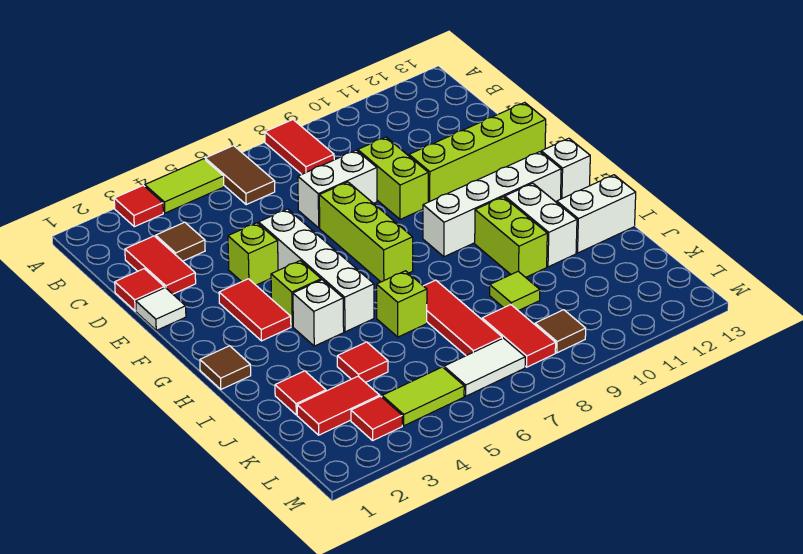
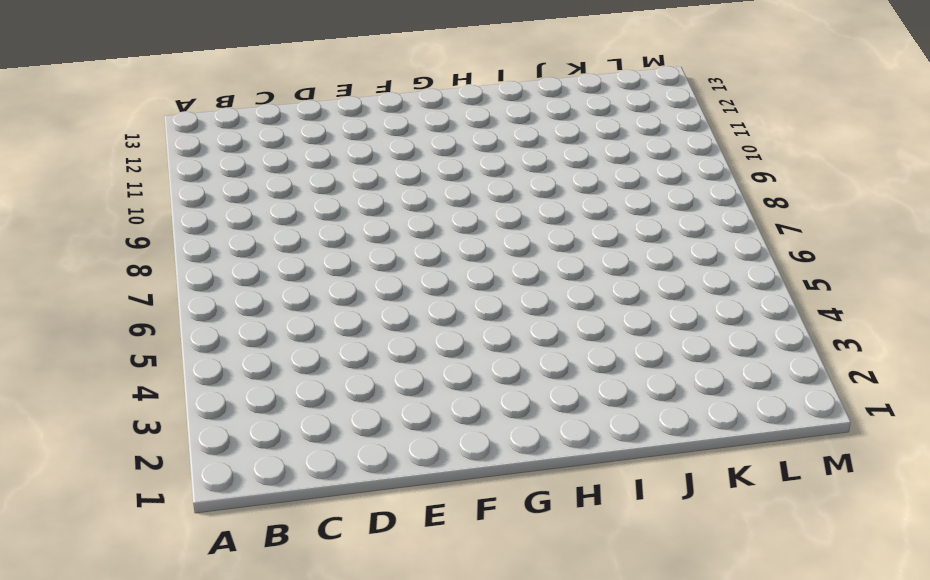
none -> red 1x1 tile [114,185,163,227]
none -> lime 1x2 tile [145,159,224,213]
none -> brown 1x2 tile [205,146,275,205]
none -> red 1x2 tile [265,120,334,174]

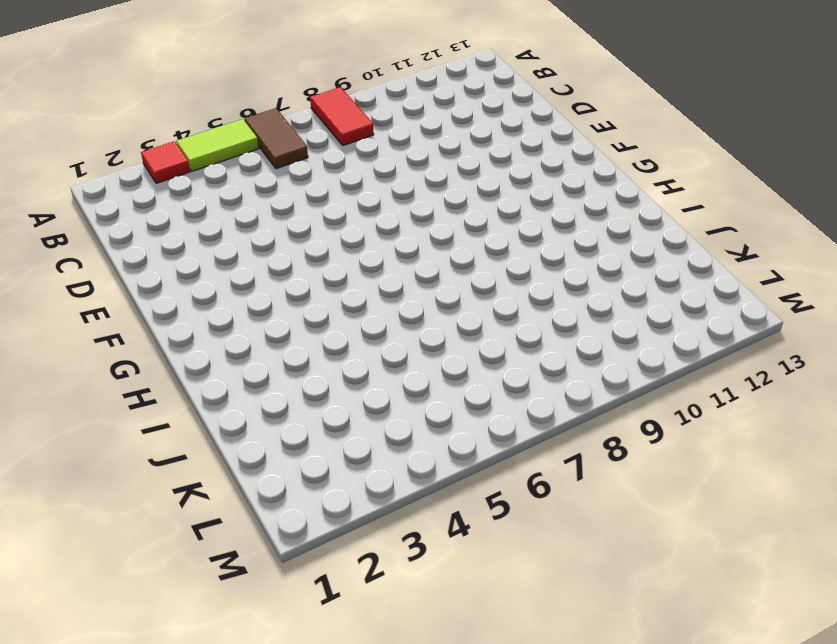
none -> red 1x2 tile [125,236,196,294]
none -> brown 1x1 tile [156,222,205,261]
none -> red 1x1 tile [115,269,164,311]
none -> white 1x2 brick [298,150,377,228]

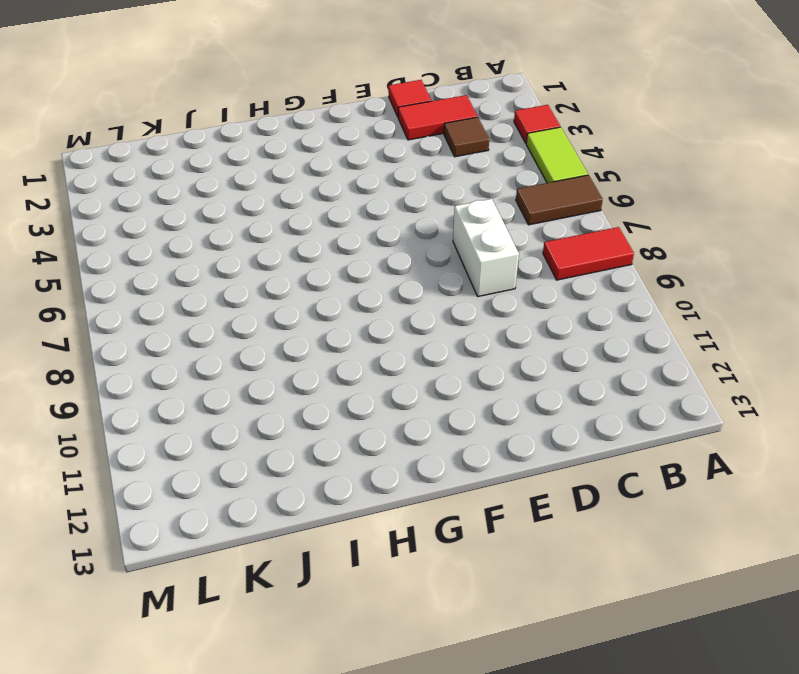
none -> lime 1x2 brick [358,137,428,219]
none -> white 1x1 tile [136,288,186,330]
none -> lime 1x1 brick [228,223,278,285]
none -> white 1x4 brick [259,209,374,332]

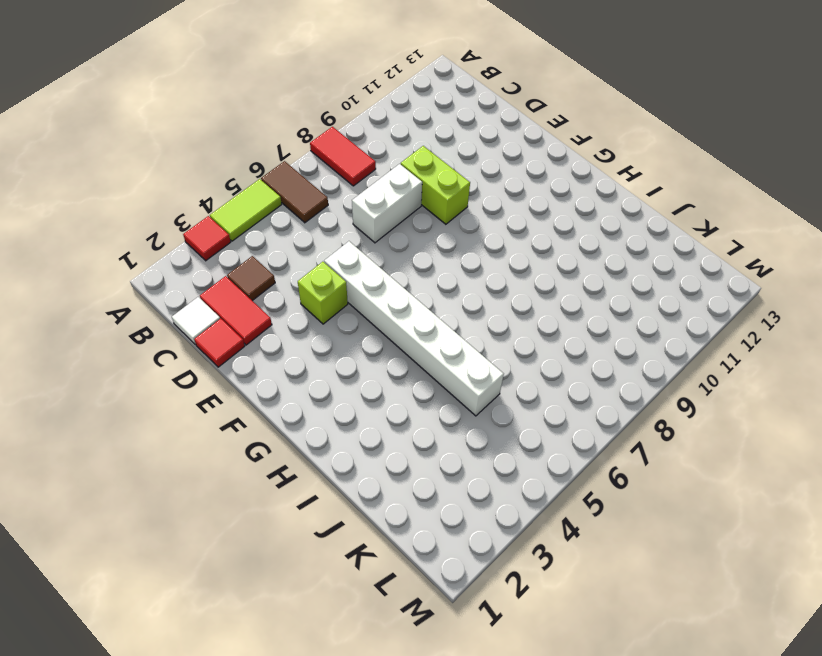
white 1x1 tile [172,297,220,345] -> white 1x1 tile moved to [136,288,186,330]
white 1x6 brick [324,241,504,416] -> white 1x4 brick [259,209,374,332]
none -> lime 1x3 brick [319,182,413,282]
none -> lime 1x4 brick [409,103,546,202]
none -> red 1x2 tile [219,279,291,341]
none -> lime 1x1 brick [271,261,321,327]

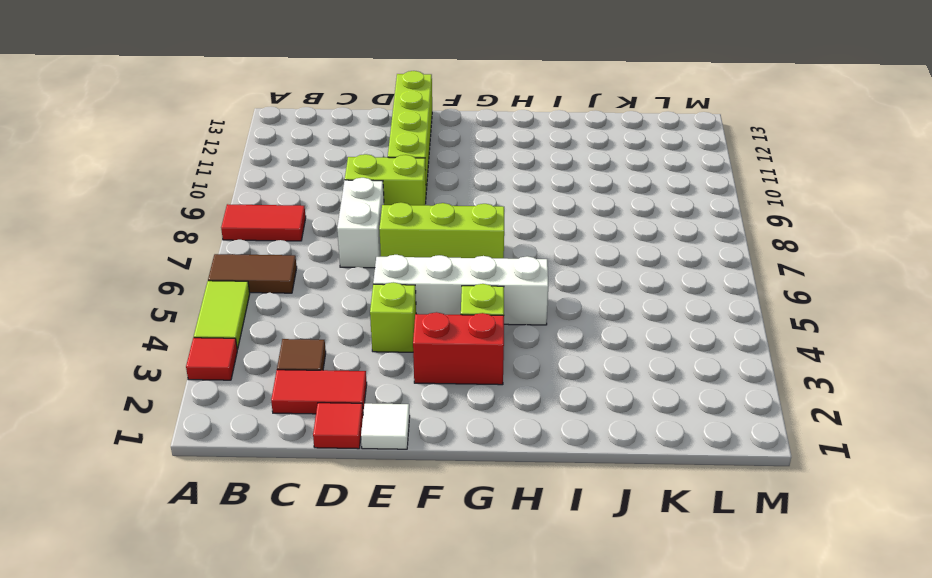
red 1x2 brick [413,312,504,385] -> red 1x2 tile [219,279,291,341]
none -> white 1x4 brick [423,152,561,257]
none -> white 1x1 brick [541,138,590,199]
none -> brown 1x1 tile [200,346,251,389]
none -> white 1x1 brick [293,280,344,346]

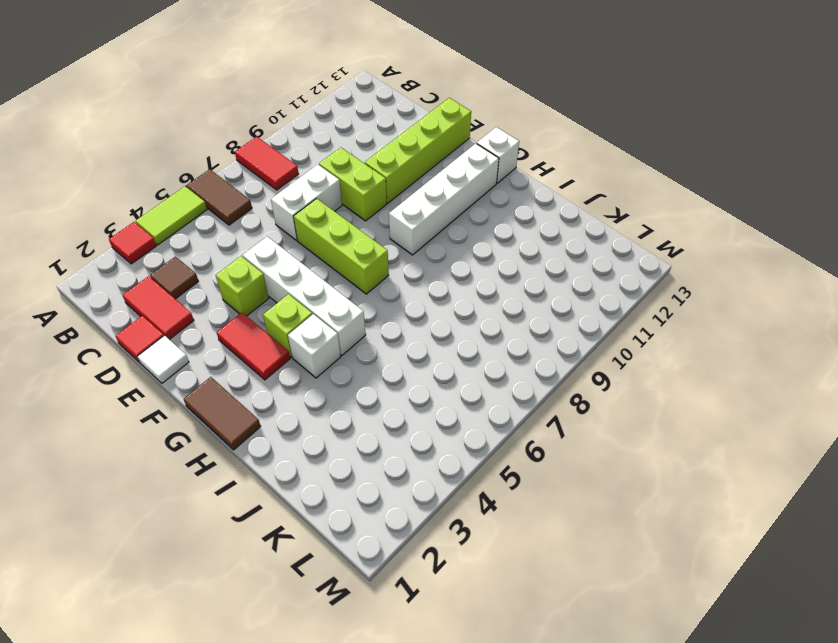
brown 1x2 tile [184,377,261,450] -> brown 1x1 tile [200,346,251,389]
none -> lime 1x2 brick [475,197,547,277]
none -> white 1x2 brick [505,183,577,267]
none -> lime 1x1 brick [377,271,427,337]
none -> red 1x3 tile [424,280,502,356]

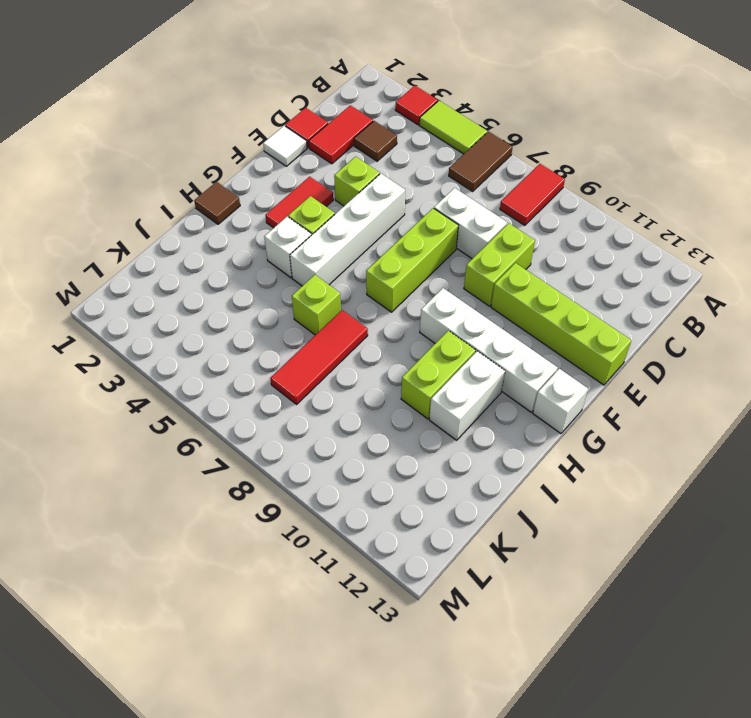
none -> white 1x2 brick [557,175,636,253]
none -> red 1x1 tile [275,371,326,415]
none -> red 1x1 tile [337,342,388,383]
none -> lime 1x1 tile [490,271,540,311]

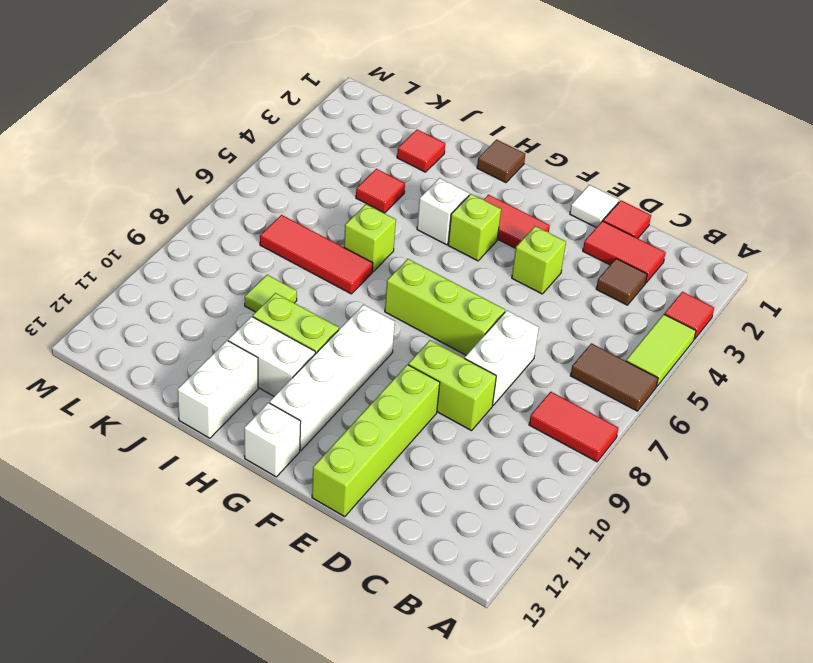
none -> white 1x4 brick [259,209,374,332]
none -> red 1x2 tile [297,376,380,435]
none -> red 1x2 tile [482,305,556,367]
none -> red 1x1 tile [351,396,402,440]

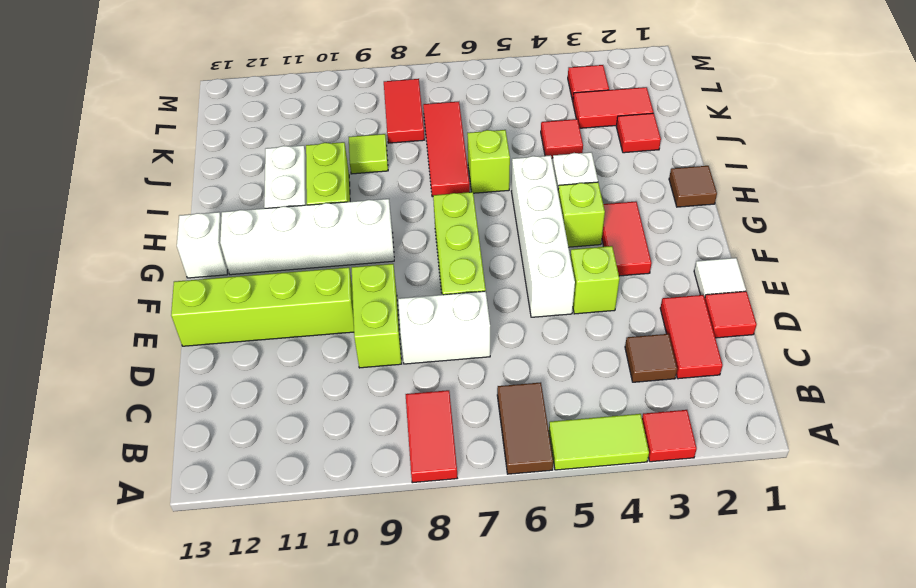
none -> white 1x2 brick [557,175,636,253]
none -> lime 1x2 tile [382,367,464,426]
none -> white 1x2 tile [444,338,525,396]
none -> brown 1x1 tile [535,310,586,353]

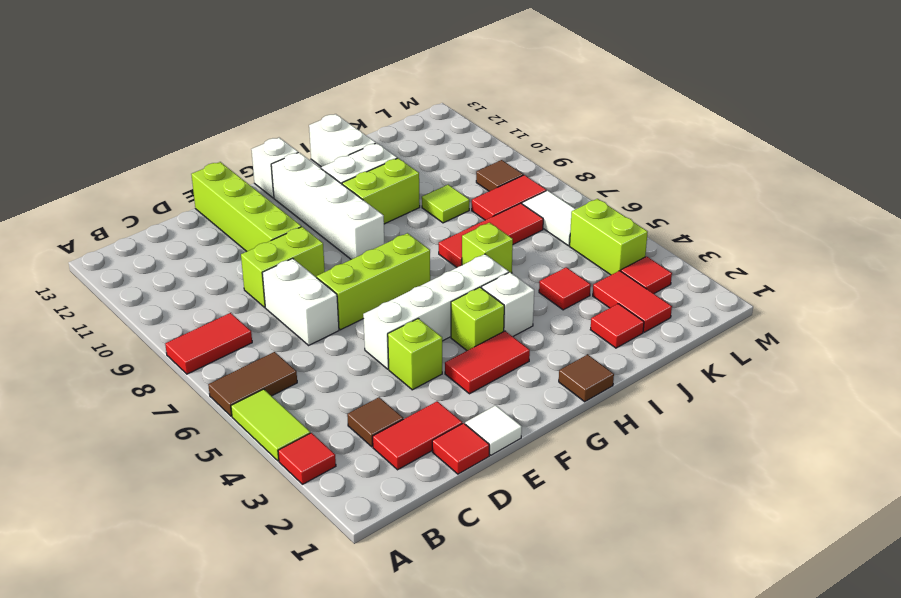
lime 1x2 brick [570,199,648,275] -> lime 1x2 tile [382,367,464,426]

